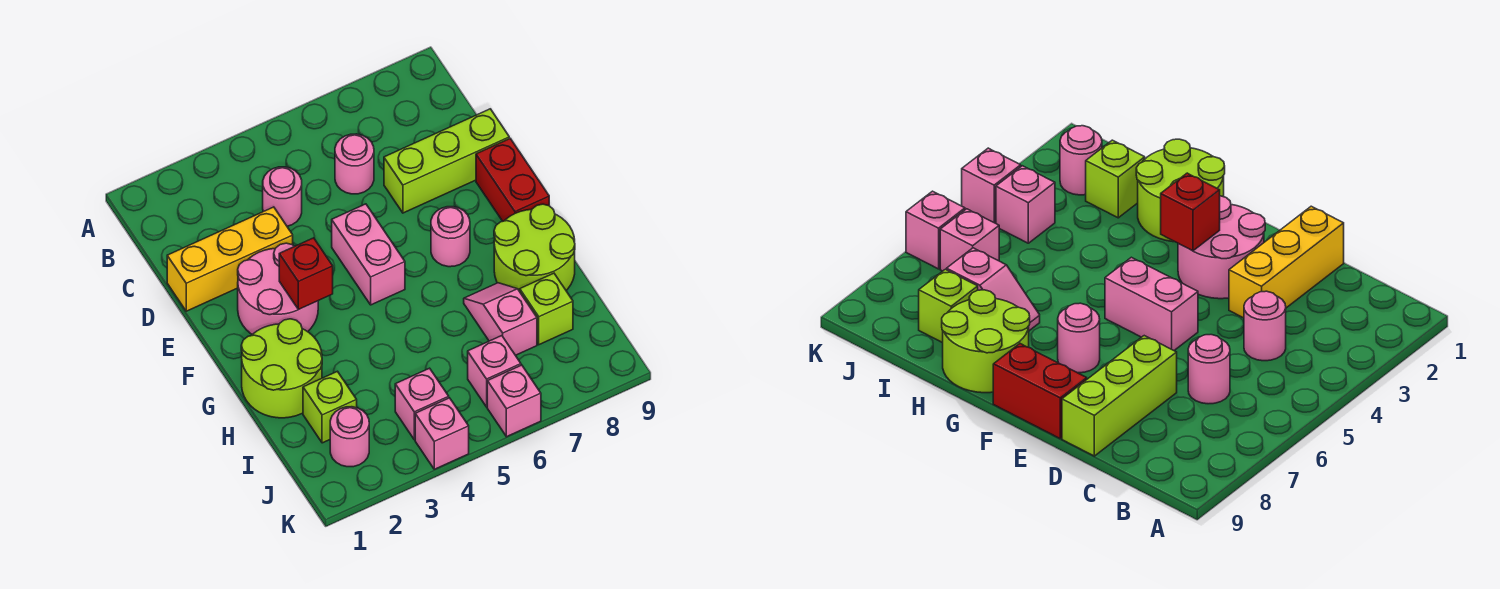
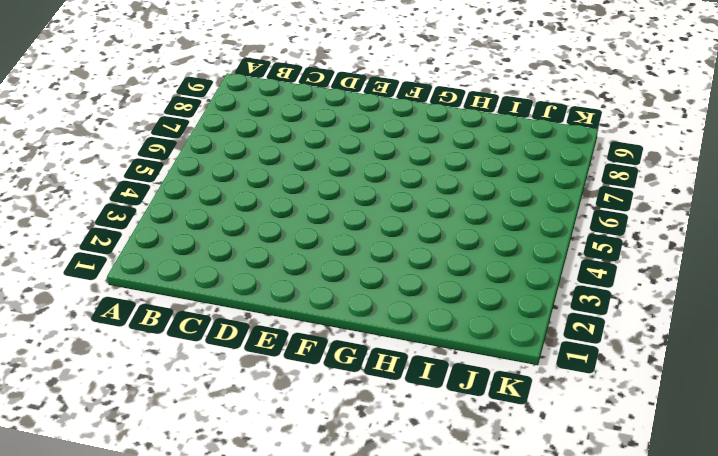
none -> pink 1x1 round brick [263,167,302,226]
none -> pink 1x1 round brick [335,134,374,194]
none -> yellow 1x3 brick [167,207,293,311]

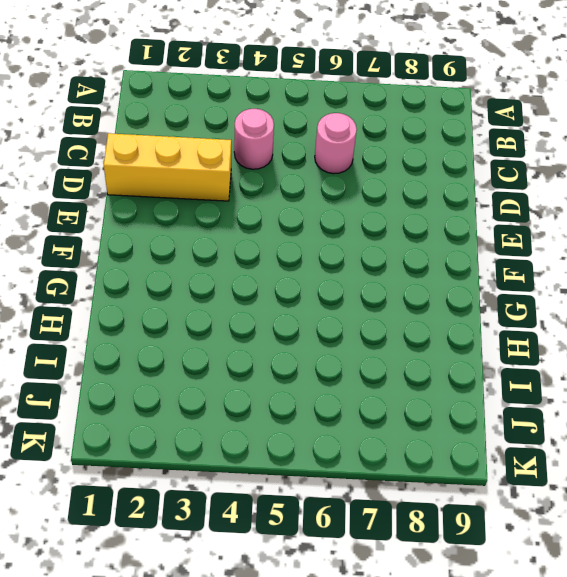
none -> lime 1x3 brick [384,109,509,213]
none -> pink 2x2 round brick [238,243,318,334]
none -> pink 1x2 brick [332,204,405,305]

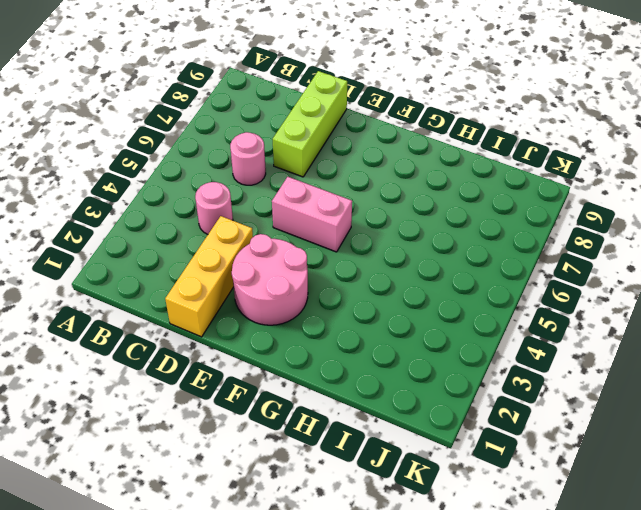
none -> red 1x2 brick [476,139,549,221]
none -> pink 1x1 round brick [431,207,470,267]
none -> lime 2x2 round brick [241,319,322,418]

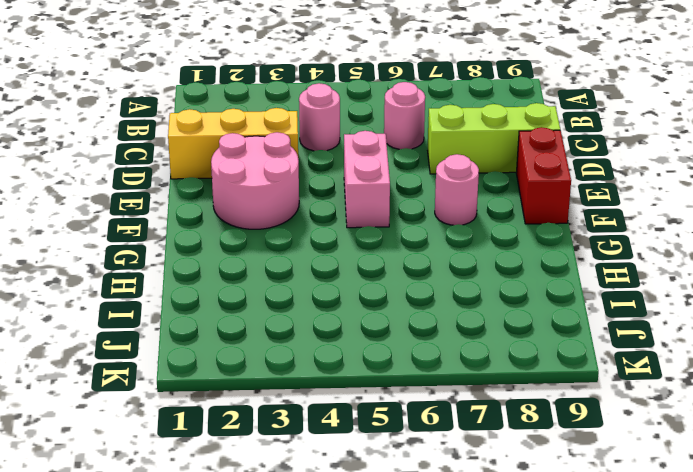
none -> lime 2x2 round brick [241,319,322,418]
none -> lime 2x2 round brick [494,204,575,291]
none -> pink 1x2 slope [464,283,537,355]

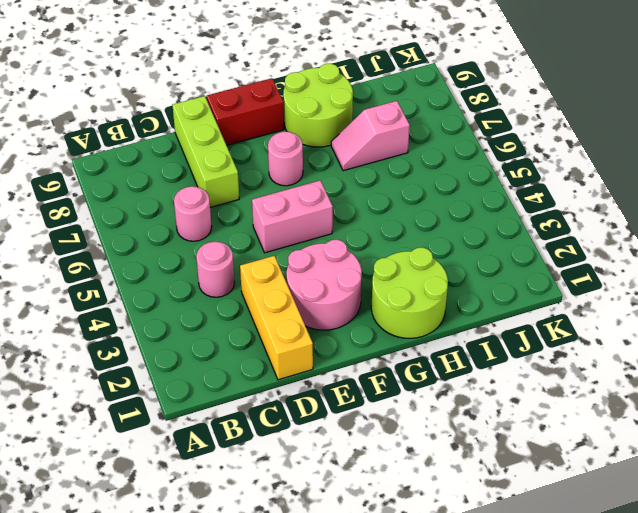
none -> lime 1x1 brick [303,371,357,443]
none -> lime 1x1 brick [520,273,573,345]
none -> pink 1x1 round brick [330,407,369,467]

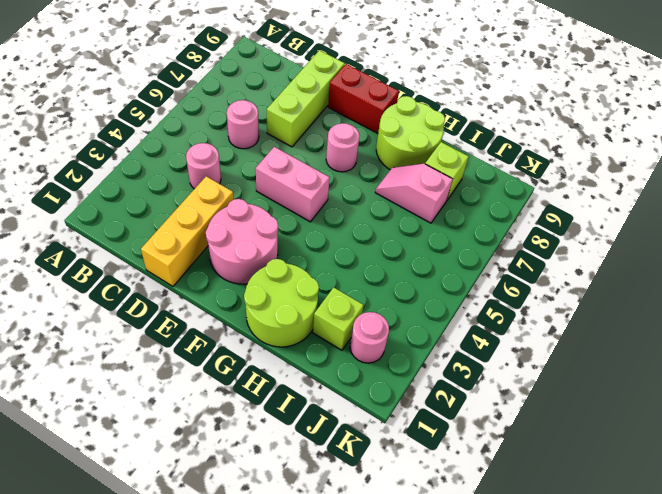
none -> pink 1x1 brick [395,368,449,440]
none -> pink 1x1 brick [468,336,521,407]
none -> pink 1x1 brick [415,398,469,469]

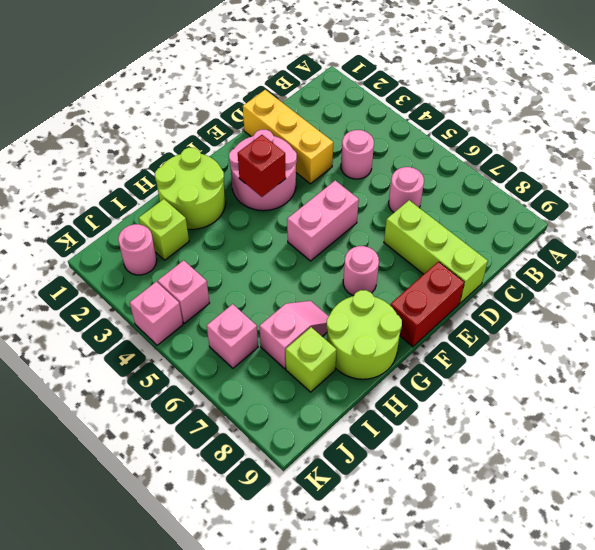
none -> pink 1x1 brick [487,365,541,437]

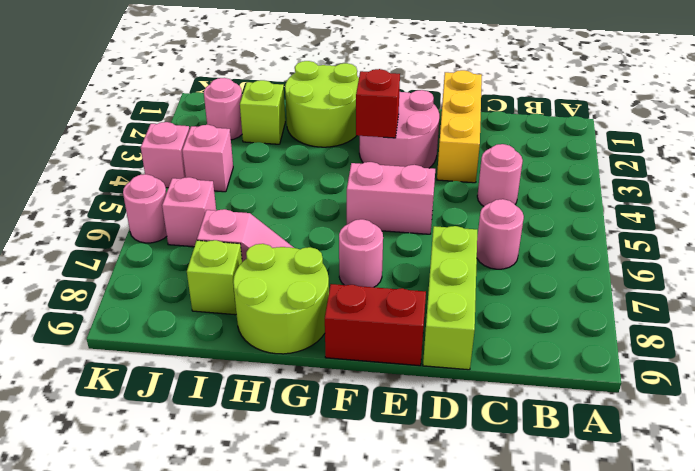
pink 1x1 round brick [123,174,167,243] -> pink 1x1 brick [487,365,541,437]

